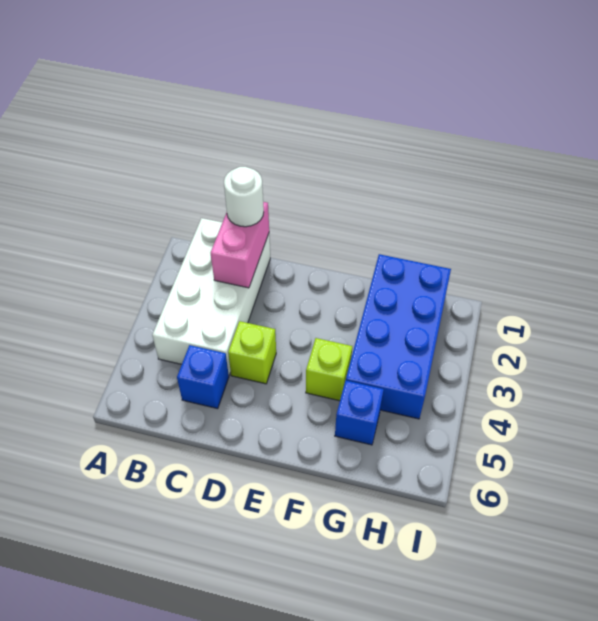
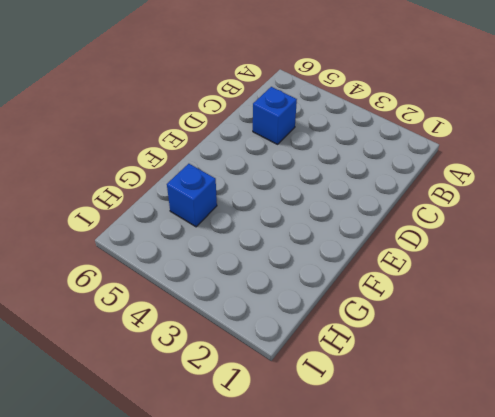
none -> white 2x4 brick [152,218,270,375]
none -> lime 1x1 brick [228,321,276,384]

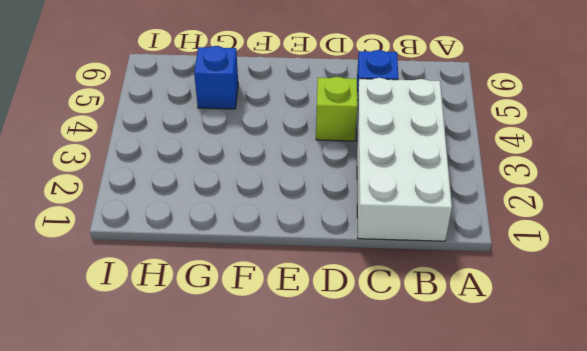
none -> lime 1x1 brick [306,338,352,401]
none -> blue 2x4 brick [346,254,451,419]

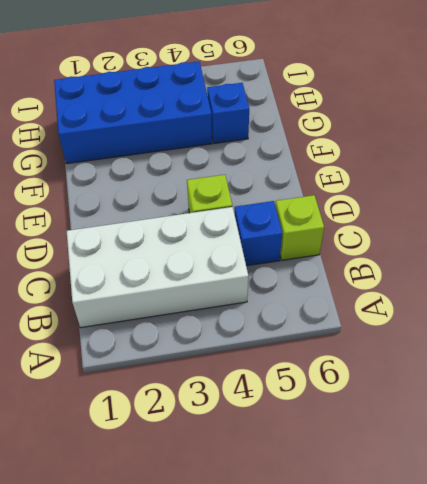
lime 1x1 brick [275,195,324,260] -> lime 1x1 brick moved to [306,338,352,401]
none -> pink 1x2 brick [211,202,269,288]
none -> white 1x1 round brick [224,167,264,227]

